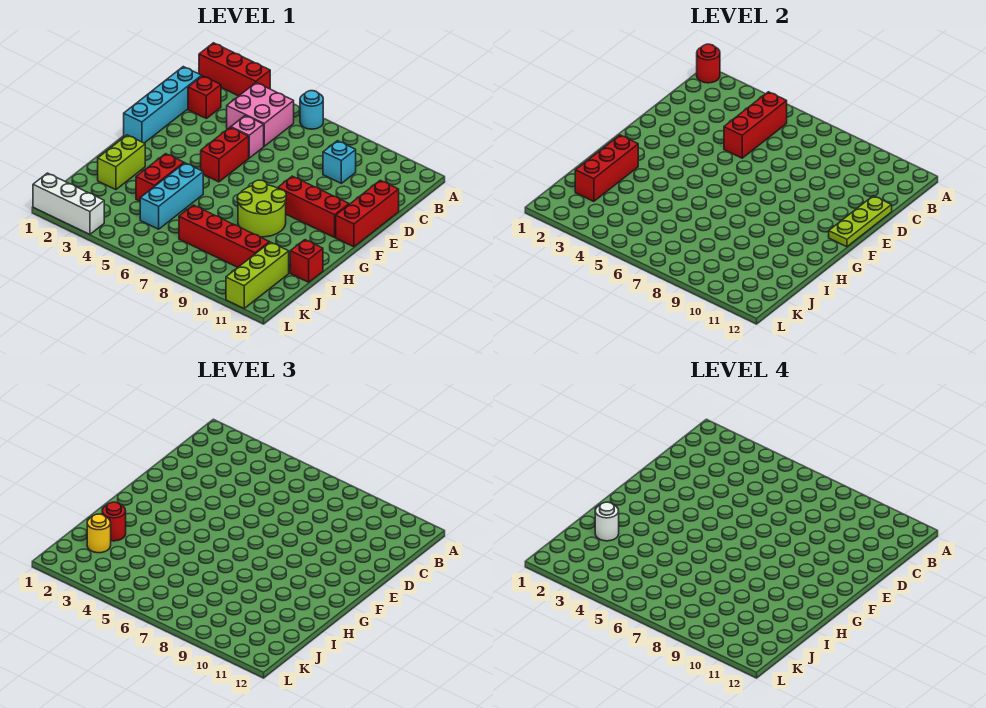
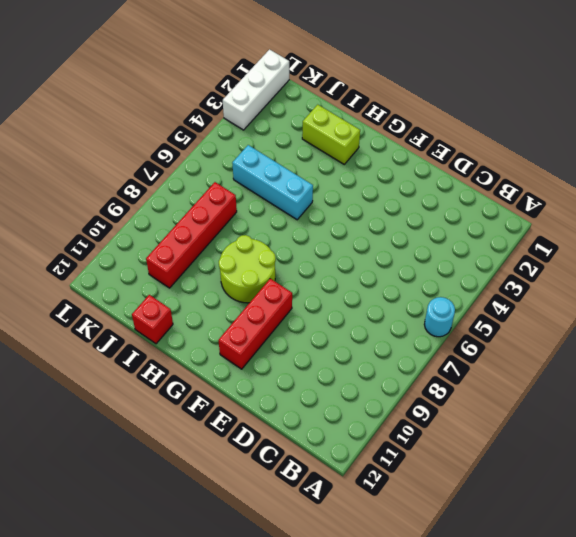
none -> red 1x3 brick [199,43,270,96]
none -> pink 2x2 brick [227,83,294,146]
none -> cyan 1x4 brick [124,67,202,143]

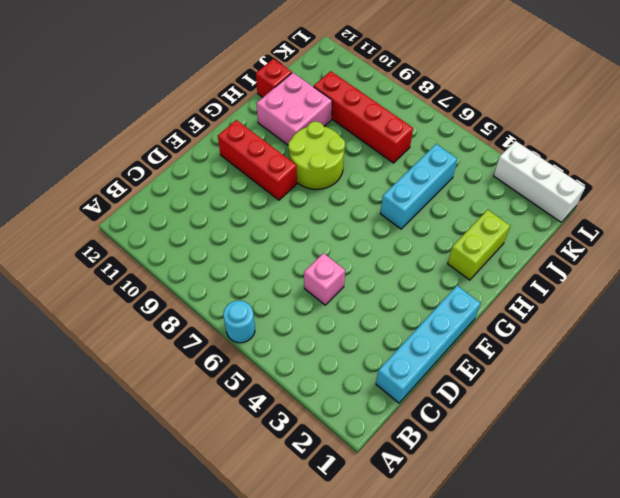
pink 2x2 brick [257,73,332,145] -> pink 2x2 brick moved to [227,83,294,146]
none -> red 1x3 brick [199,43,270,96]
none -> red 1x1 brick [188,76,221,118]
none -> cyan 1x1 brick [323,141,356,183]

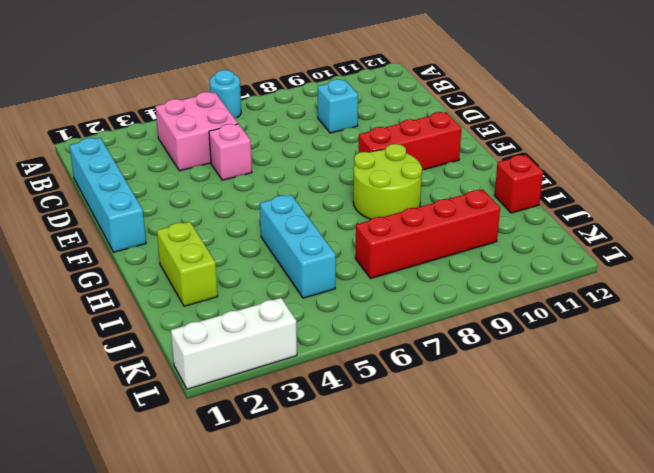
none -> red 1x3 brick [199,43,270,96]
none -> red 1x1 brick [188,76,221,118]
none -> red 1x3 brick [336,180,399,247]

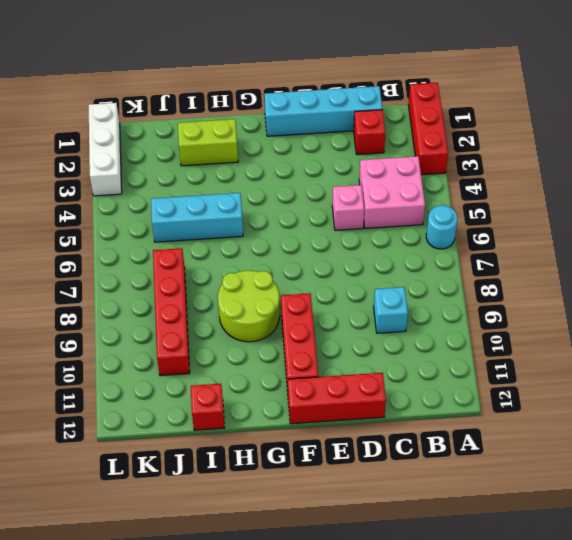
none -> red 1x2 brick [201,127,249,182]
none -> red 1x2 brick [136,154,184,201]
none -> lime 1x3 brick [226,242,289,308]

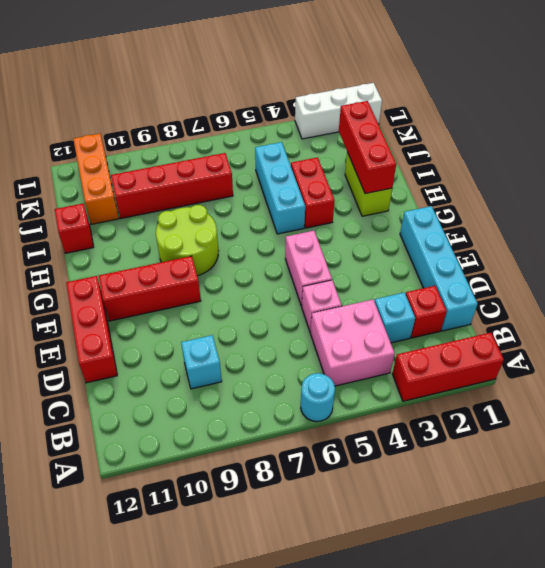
cyan 1x1 brick [375,293,415,343] -> none
pink 1x2 brick [285,231,332,306] -> red 1x2 brick [201,127,249,182]
orange 1x3 brick [73,134,119,224] -> lime 1x3 brick [226,242,289,308]
none -> red 1x1 round brick [697,44,720,83]
none -> red 1x3 brick [724,92,787,158]
none -> lime 1x3 plate [829,196,892,247]

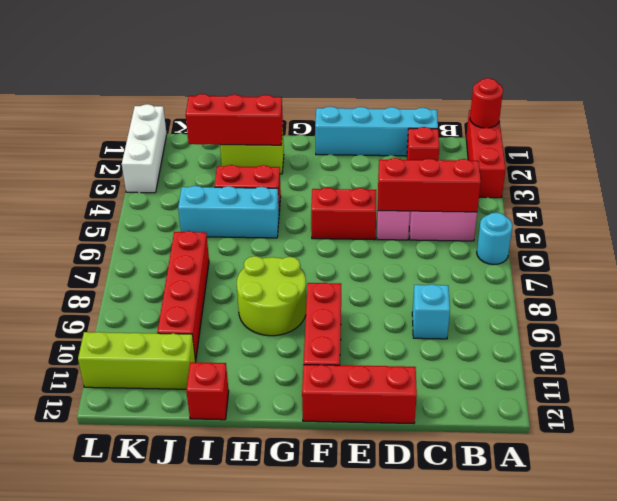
none -> lime 1x3 plate [829,196,892,247]
none -> red 1x1 round brick [102,502,126,541]
none -> yellow 1x1 round brick [87,514,111,553]

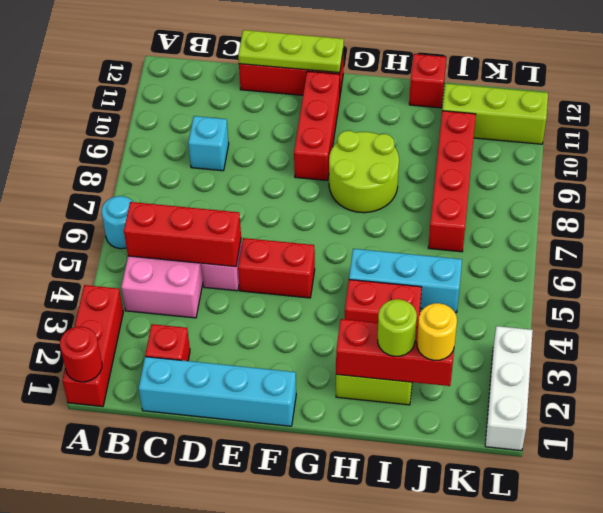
lime 1x1 round brick [378,299,417,356] -> red 1x1 round brick [102,502,126,541]
none -> white 1x1 round brick [595,502,619,541]

